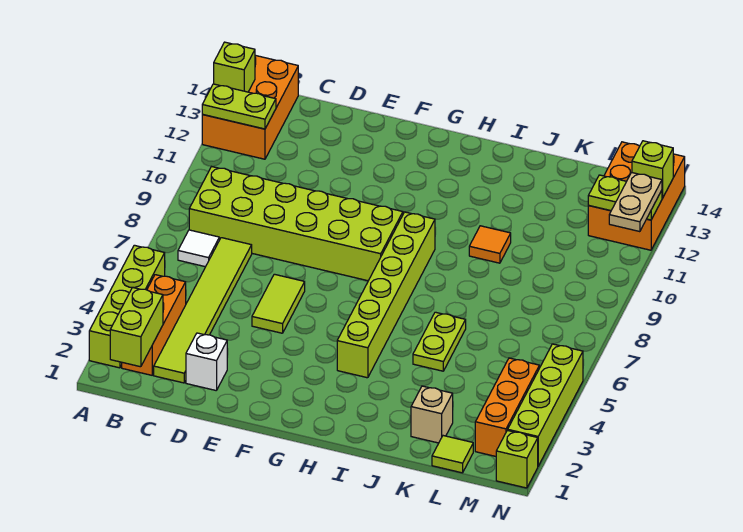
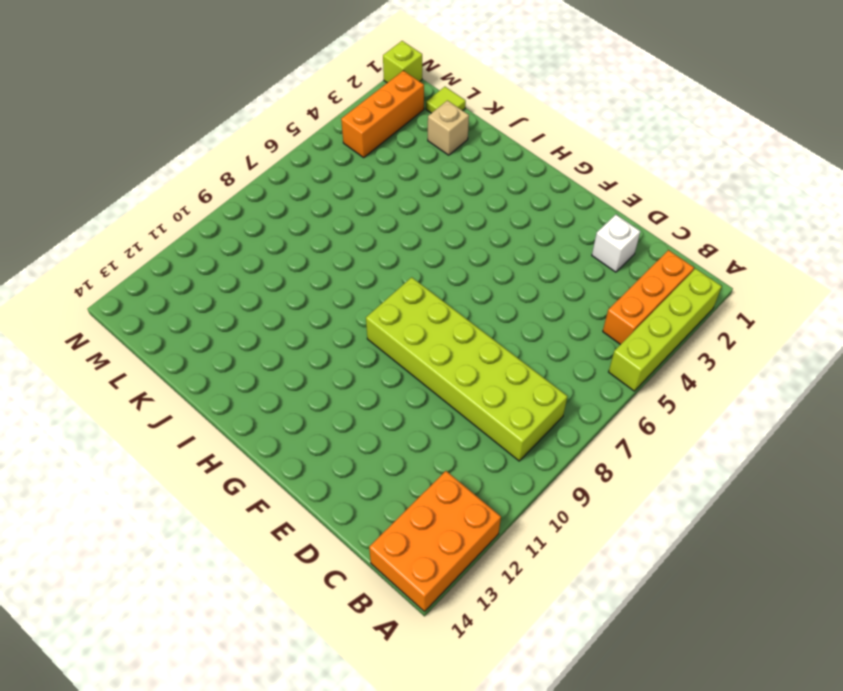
none -> white 1x1 tile [178,230,219,267]
none -> lime 1x6 tile [154,238,252,383]
none -> lime 1x2 tile [252,274,305,333]

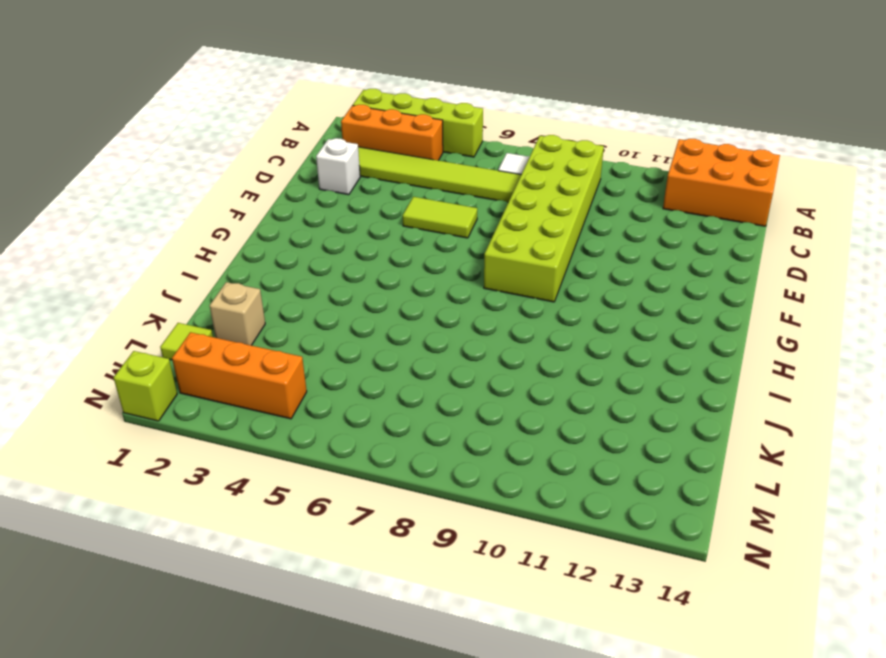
none -> lime 1x6 brick [337,212,435,378]
none -> lime 1x2 plate [413,312,466,371]
none -> orange 1x1 tile [469,226,511,263]

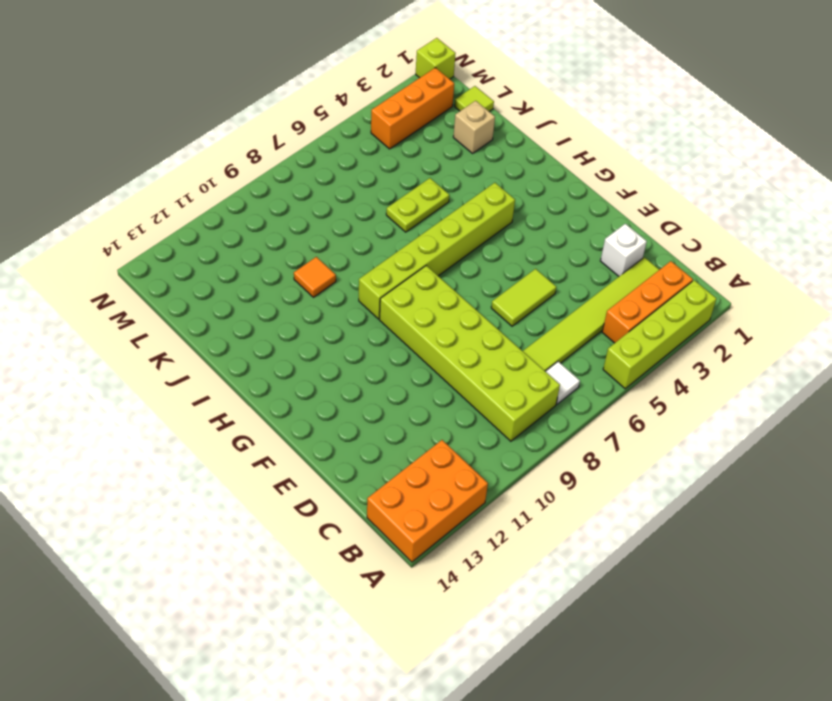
none -> orange 2x3 brick [588,142,685,250]
none -> lime 1x4 brick [508,344,583,466]
none -> lime 1x2 plate [202,84,276,129]

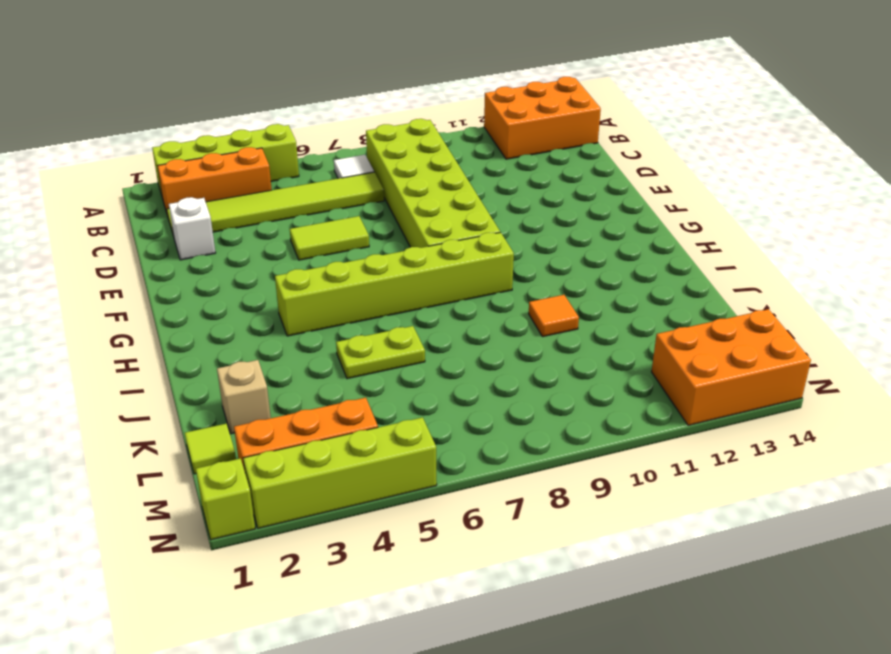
none -> lime 1x2 plate [202,84,276,129]
none -> lime 1x1 brick [214,42,255,92]
none -> lime 1x2 brick [110,287,163,367]

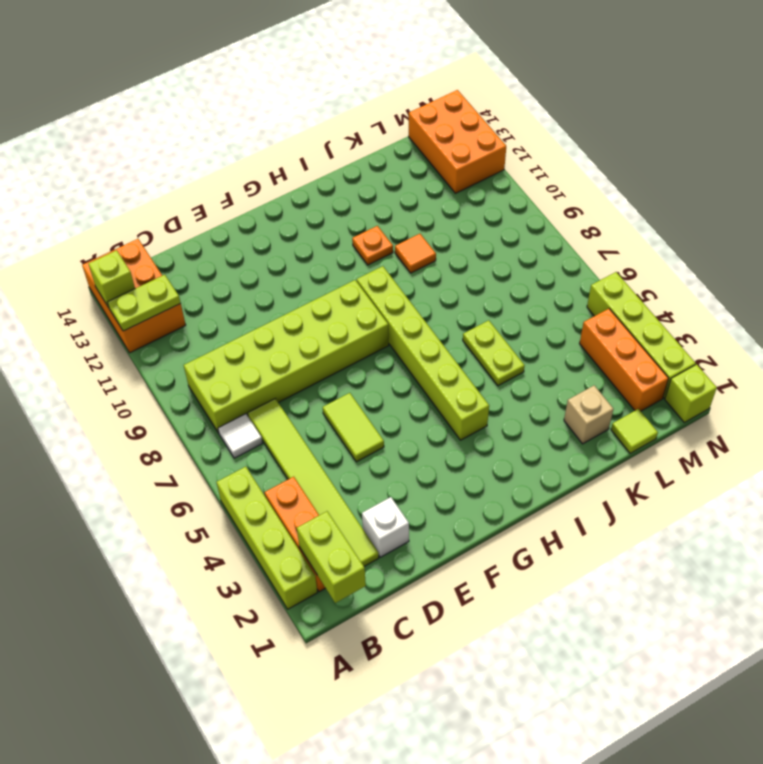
orange 1x1 plate [352,226,393,265] -> none
none -> lime 1x2 plate [588,175,662,220]
none -> lime 1x1 brick [632,141,673,198]
none -> tan 1x2 plate [609,173,662,232]

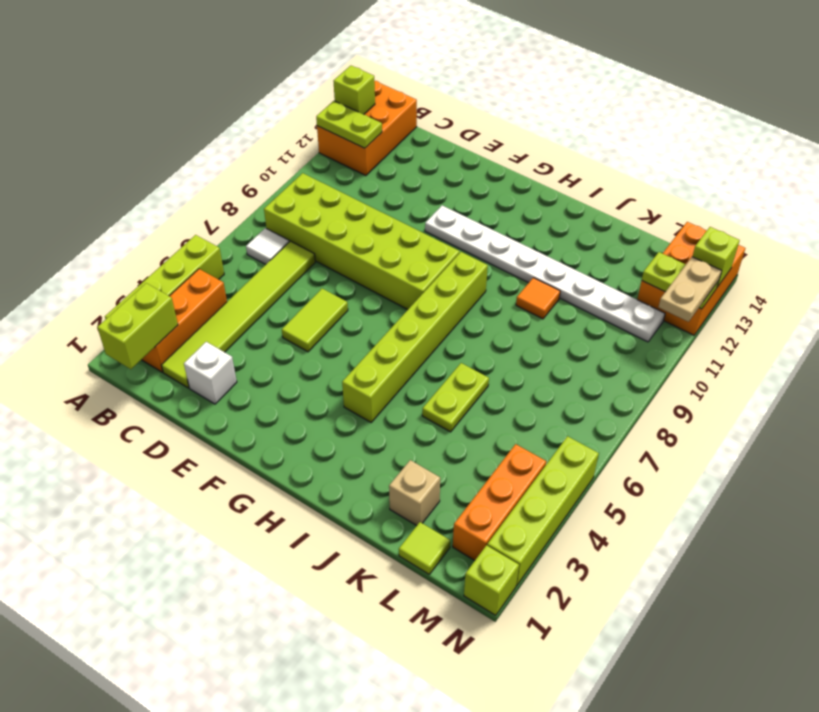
white 1x8 plate [425,205,665,342] -> none

